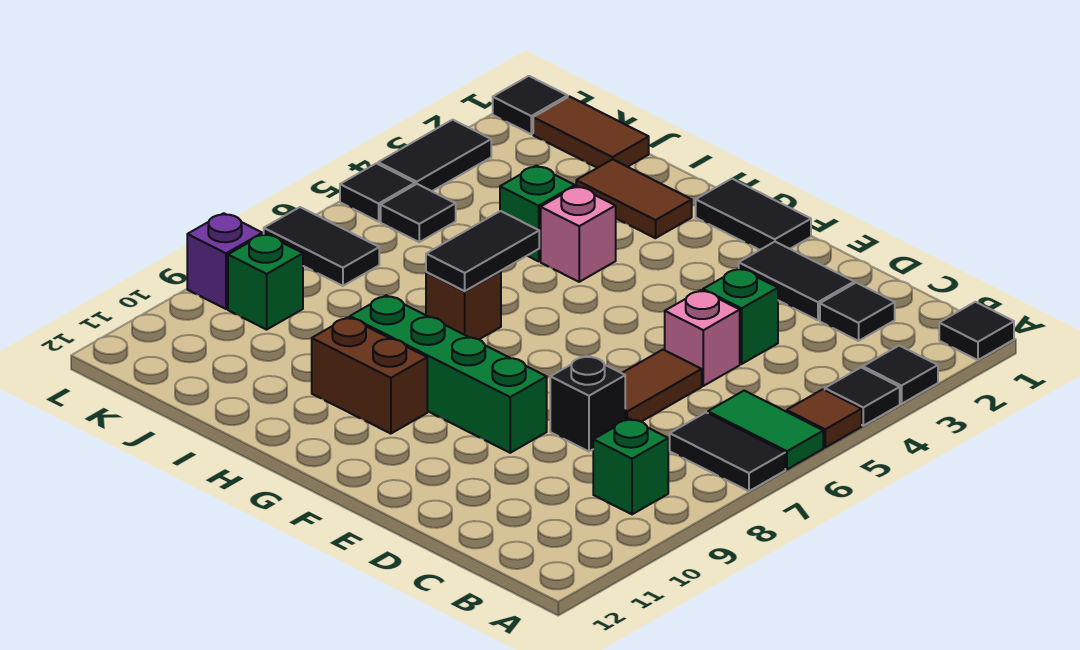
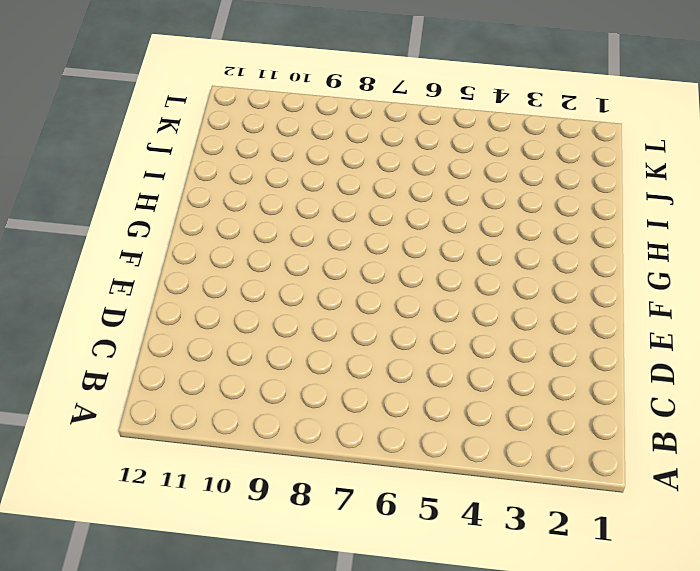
none -> black 1x1 tile [939,302,1014,360]
none -> black 1x1 tile [863,346,938,404]
none -> black 1x1 tile [825,368,900,426]

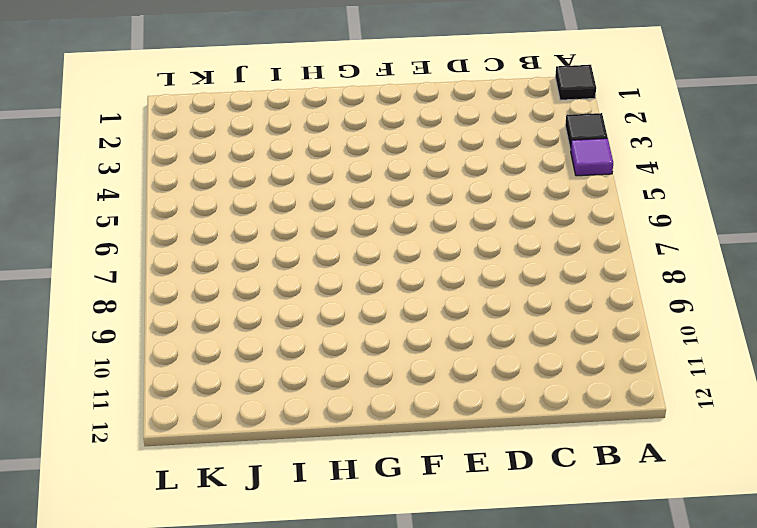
purple 1x1 tile [571,138,613,176] -> black 1x1 tile [825,368,900,426]
none -> brown 1x1 tile [787,389,862,447]
none -> green 1x2 tile [708,391,823,469]
none -> black 1x2 tile [670,413,785,491]

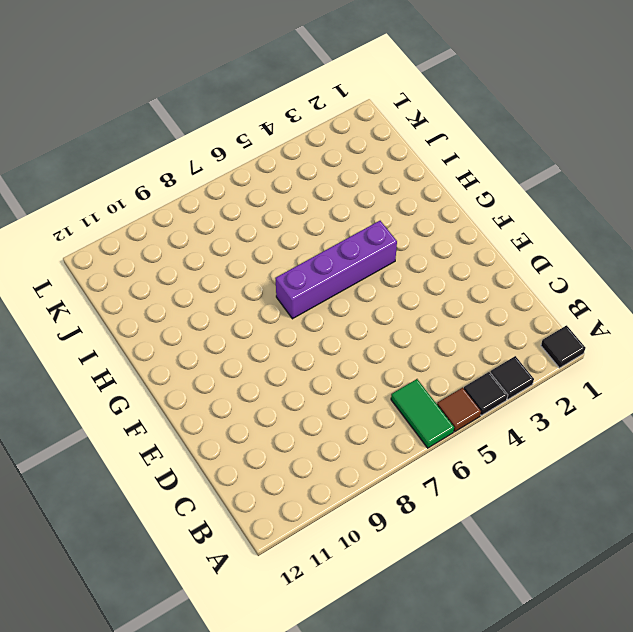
purple 1x4 brick [275,221,397,319] -> none
none -> black 1x2 tile [670,413,785,491]
none -> green 1x1 brick [593,419,668,514]
none -> black 1x1 tile [820,283,895,341]

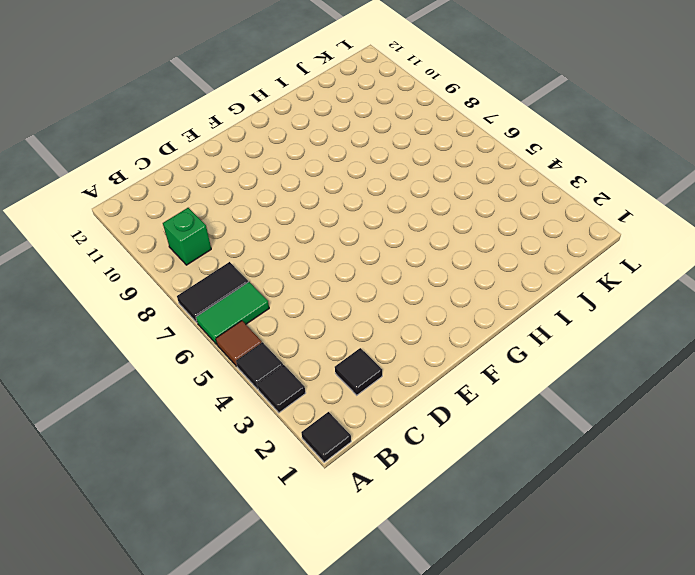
none -> black 1x2 tile [739,242,854,320]
none -> green 1x1 brick [703,268,778,364]
none -> pink 1x1 brick [665,290,740,386]

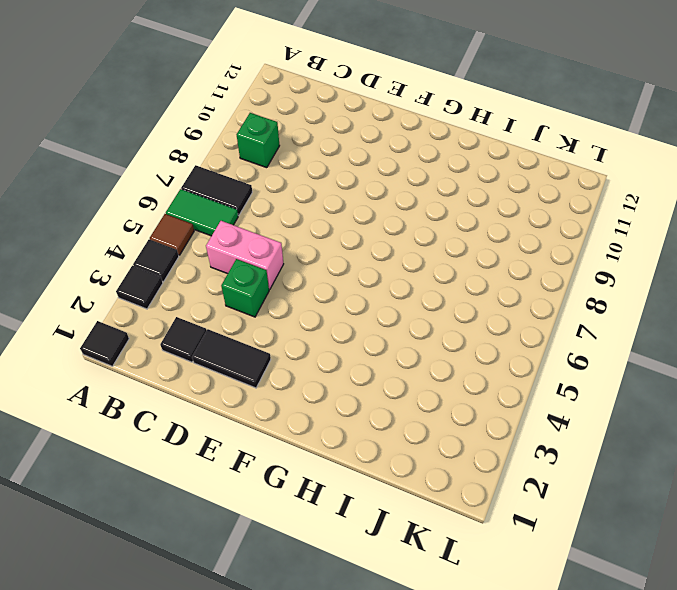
pink 1x2 brick [206,221,283,290] -> pink 1x1 brick [665,290,740,386]
none -> brown 1x2 tile [622,350,702,422]
none -> black 1x1 brick [550,356,625,451]
none -> green 1x4 brick [350,295,547,453]

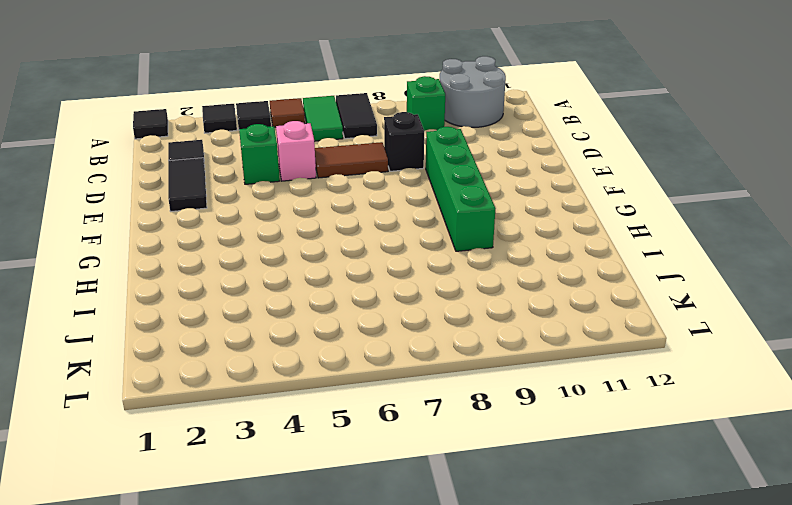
grey 2x2 round brick [440,56,506,127] -> none
none -> black 1x2 tile [696,179,811,250]
none -> brown 1x2 brick [312,317,427,434]
none -> brown 1x2 tile [576,159,692,238]

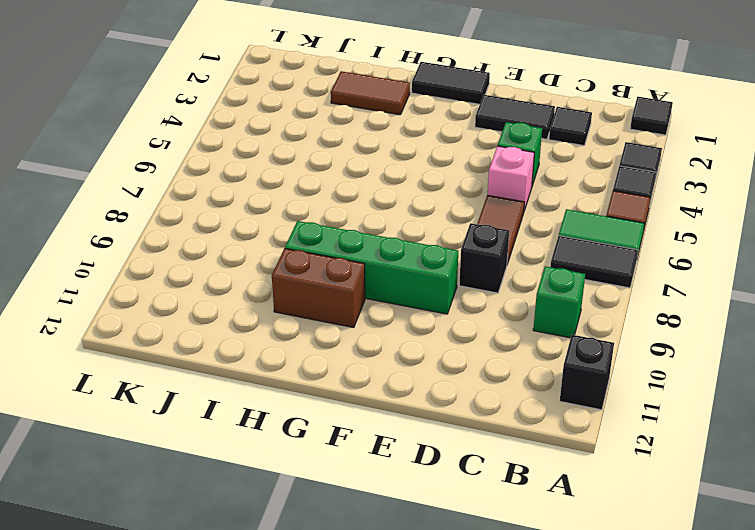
black 1x1 brick [560,335,614,410] -> none
none -> pink 1x1 brick [541,186,616,282]
none -> brown 1x1 brick [426,271,501,339]
none -> green 1x1 brick [500,166,575,261]

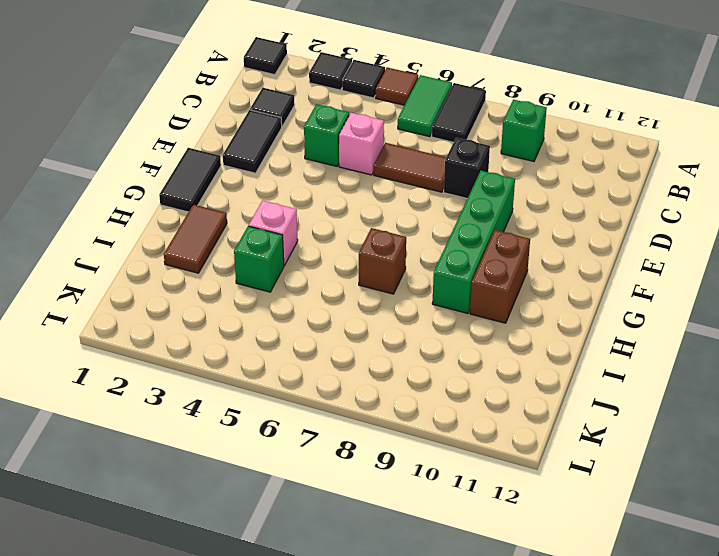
none -> brown 1x2 tile [533,97,649,168]
none -> black 1x1 tile [381,184,456,242]
none -> black 1x2 tile [264,207,379,286]

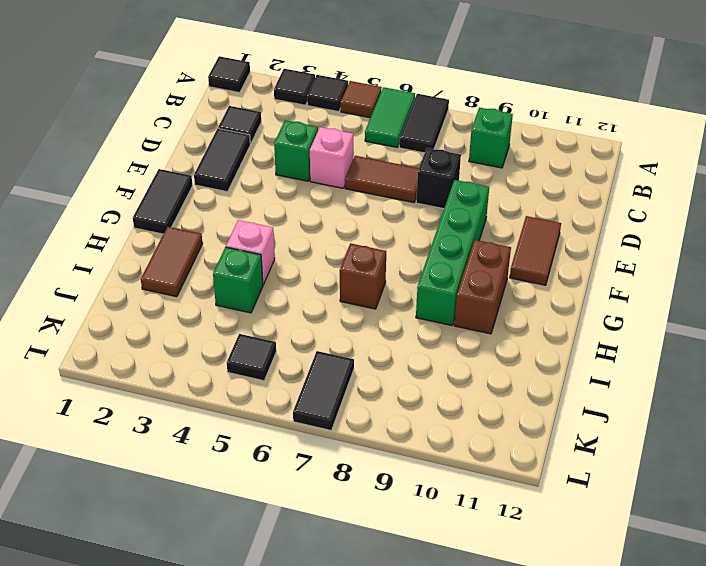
brown 1x2 tile [510,216,561,285] -> brown 1x2 tile moved to [533,97,649,168]
none -> green 1x1 brick [228,234,303,330]
none -> black 1x1 tile [493,76,568,134]
none -> black 1x2 tile [378,120,491,191]

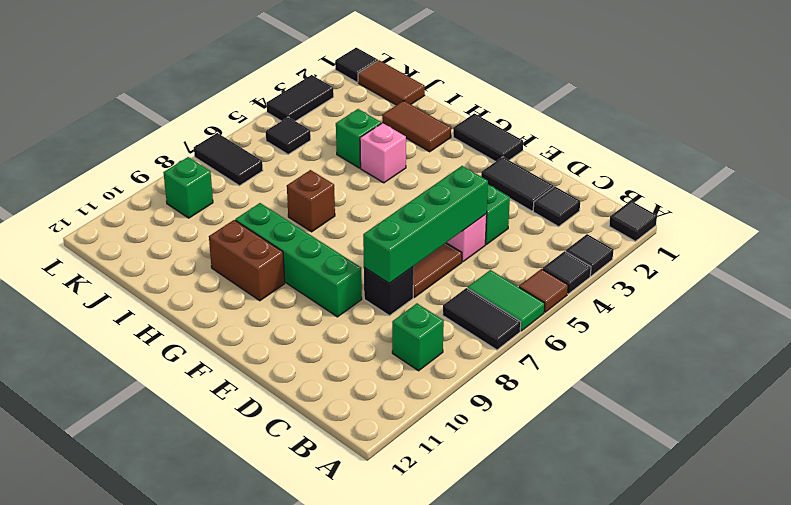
green 1x4 brick [363,166,488,283] -> none
none -> black 1x1 tile [340,163,415,222]
none -> purple 1x1 brick [187,213,262,309]
none -> black 1x2 tile [426,211,539,291]

